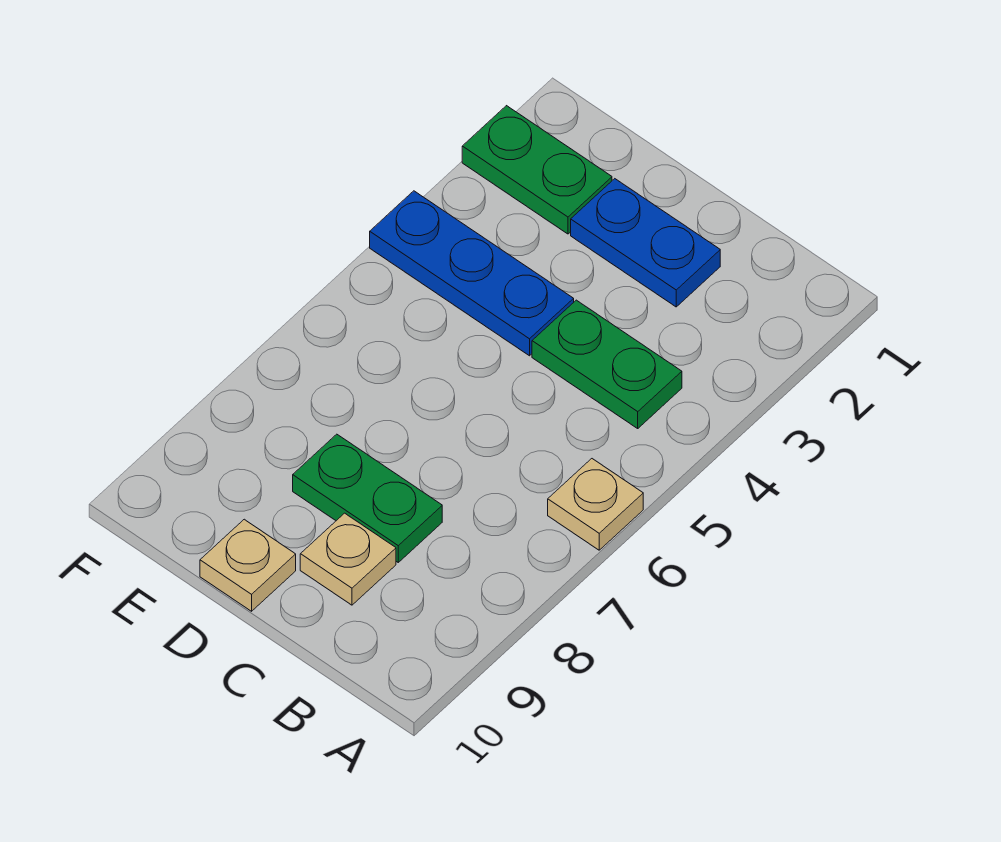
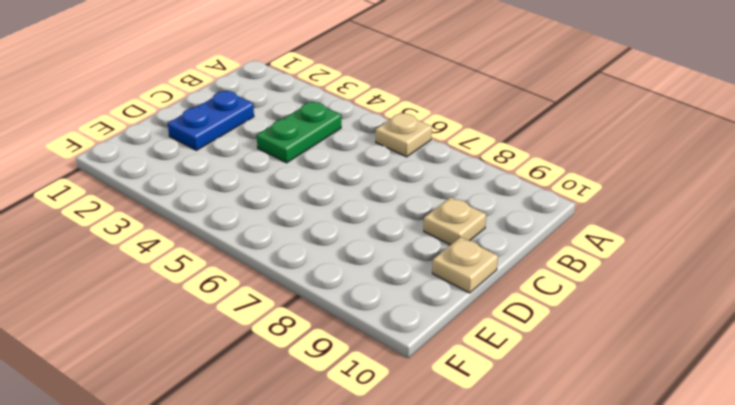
none -> green 1x2 plate [293,434,442,562]
none -> blue 1x3 plate [370,191,574,356]

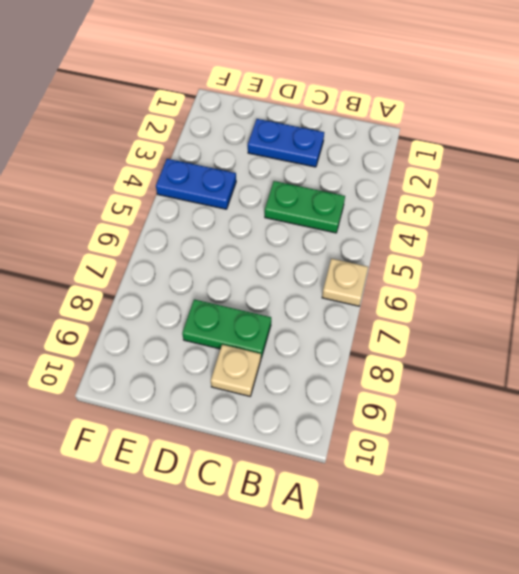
blue 1x2 plate [156,159,236,209] -> blue 1x3 plate [370,191,574,356]
none -> tan 1x1 plate [200,519,296,611]
none -> green 1x2 plate [462,106,612,234]

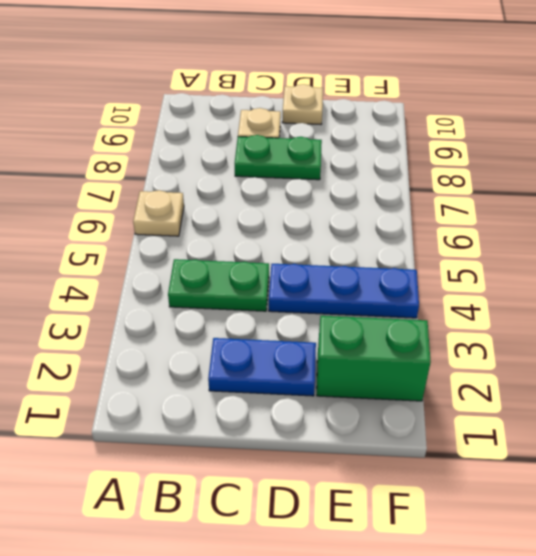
green 1x2 brick [317,316,431,401] -> green 1x2 plate [462,106,612,234]

